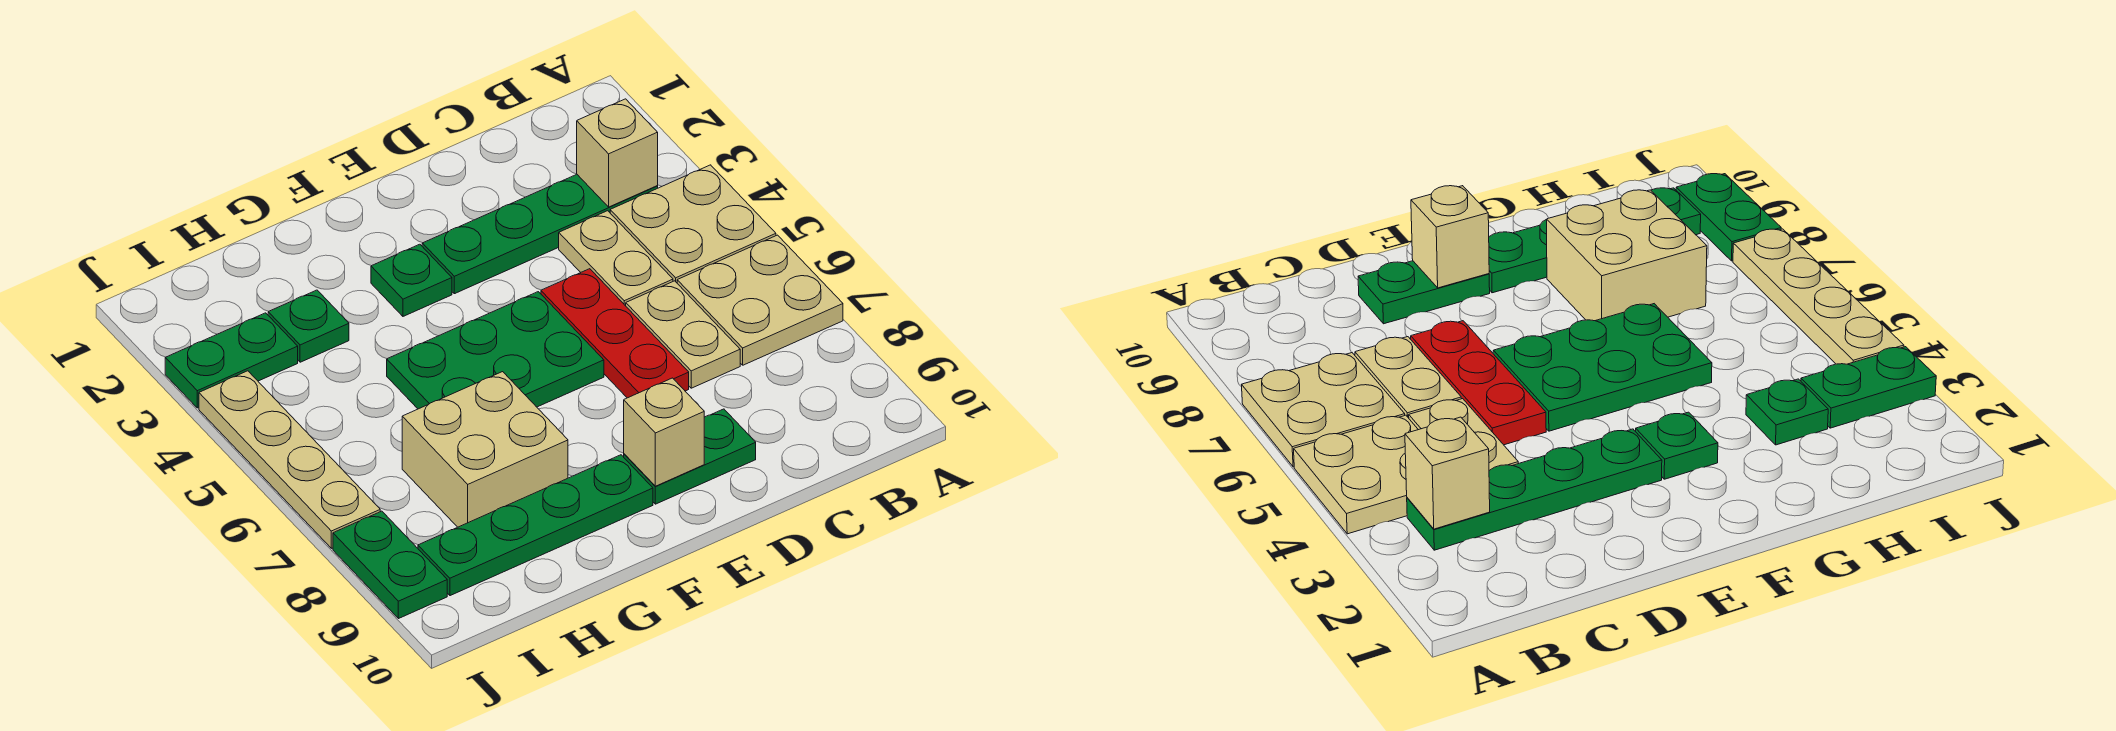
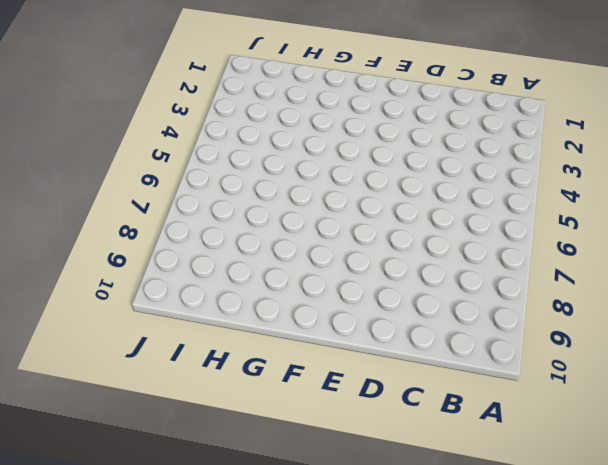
none -> tan 2x2 plate [610,165,776,283]
none -> tan 2x2 plate [677,235,843,365]
none -> green 1x4 plate [422,175,658,294]

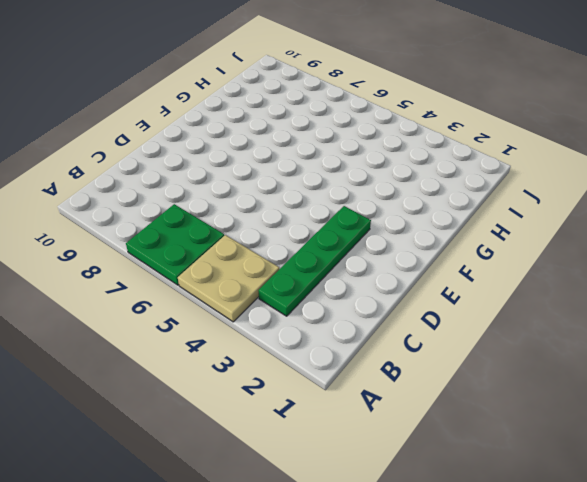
green 2x2 plate [126,204,224,285] -> tan 2x2 plate [677,235,843,365]
none -> tan 1x2 plate [559,211,673,306]
none -> tan 1x2 plate [626,281,740,388]
none -> red 1x3 plate [541,269,689,398]

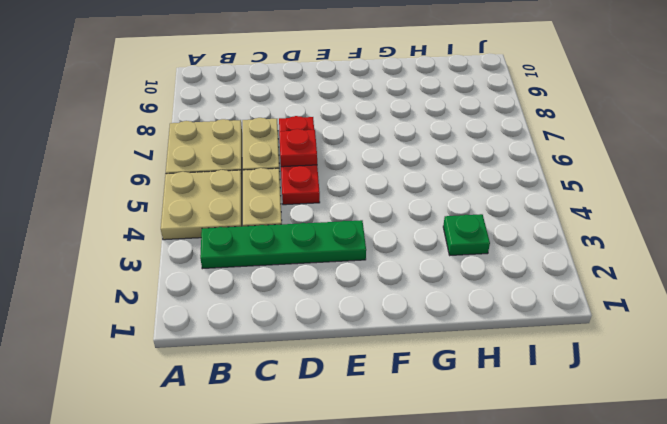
red 1x1 plate [279,129,317,167] -> none
none -> green 1x2 plate [624,409,756,504]
none -> green 2x3 plate [387,292,604,409]
none -> green 1x1 plate [371,244,452,316]

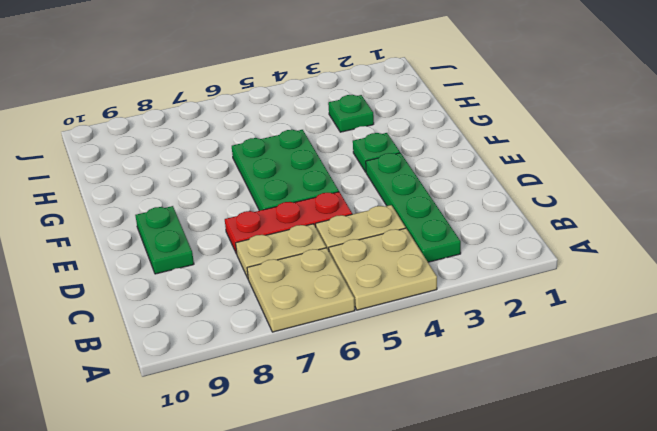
none -> green 1x4 plate [418,455,653,596]
none -> tan 2x2 brick [402,372,568,527]
none -> green 1x2 plate [165,313,298,408]

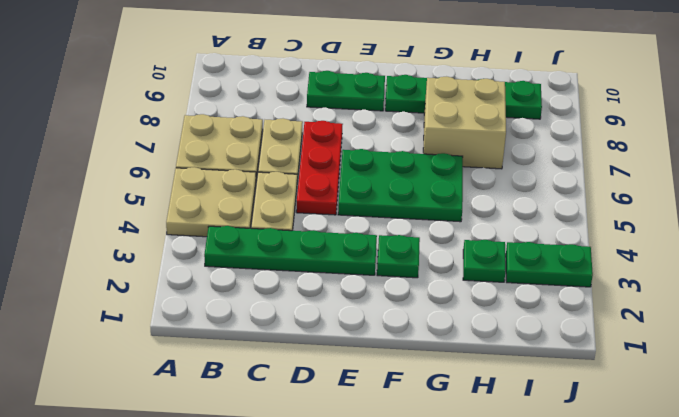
none -> tan 1x4 plate [199,371,380,548]
none -> green 1x2 plate [333,511,447,619]
none -> tan 1x1 brick [577,99,658,207]

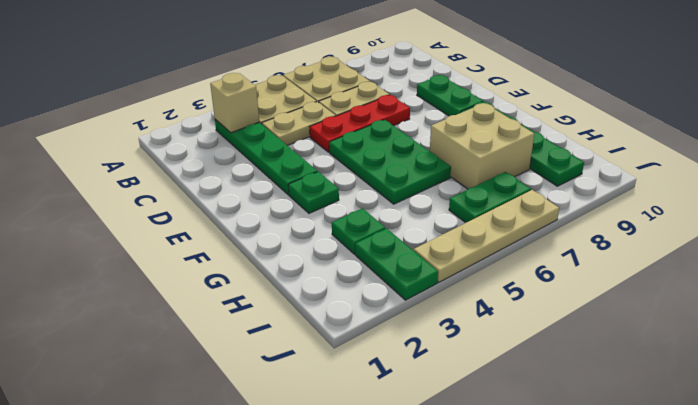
green 1x2 plate [449,172,531,223] -> green 1x2 plate moved to [333,511,447,619]
none -> tan 1x1 brick [624,378,704,486]

